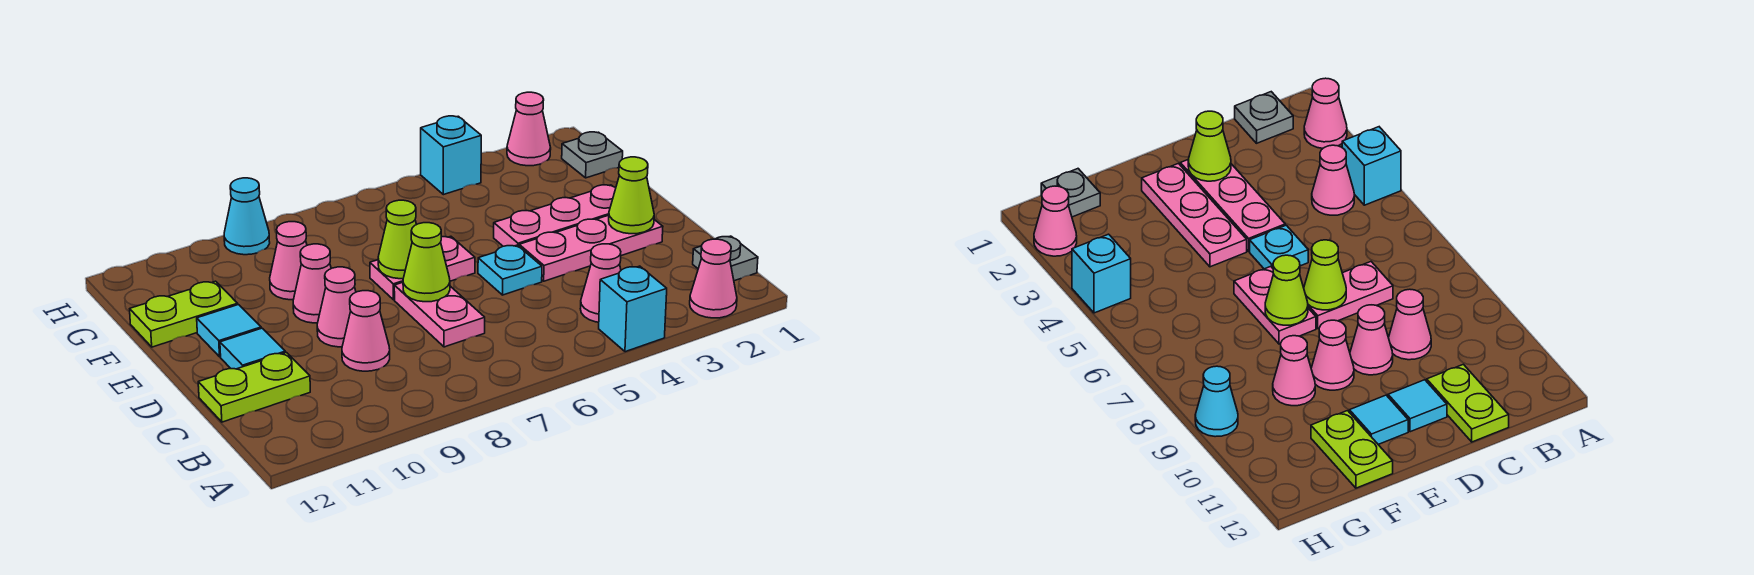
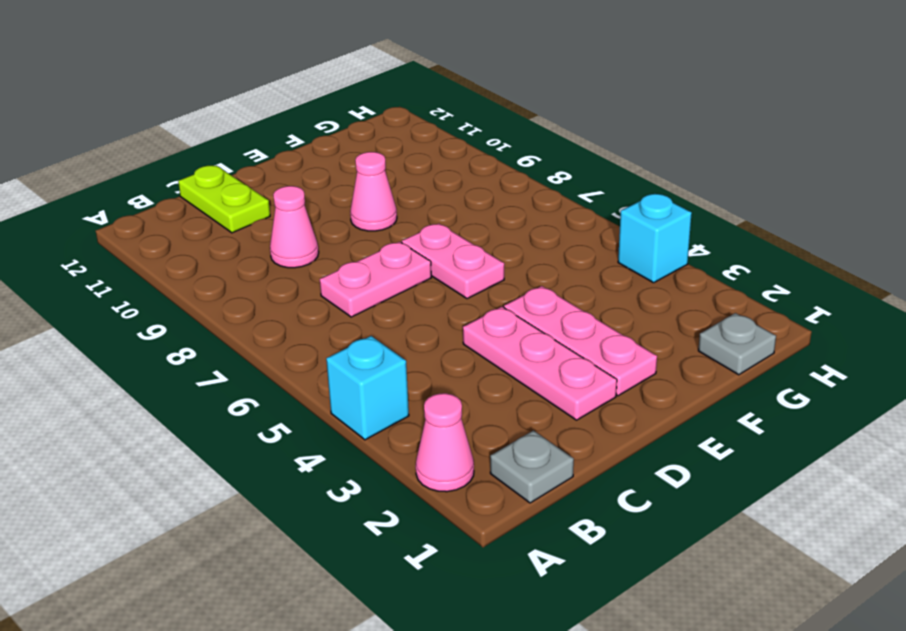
none -> pink 1x1 cone [580,244,621,322]
none -> cyan 1x1 plate [478,245,542,295]
none -> pink 1x1 cone [317,267,356,347]

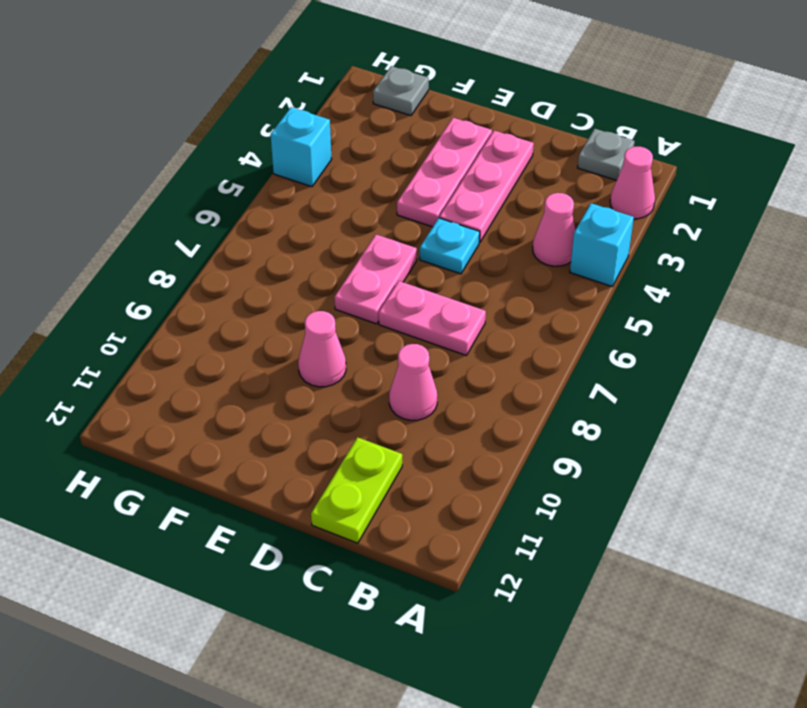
none -> pink 1x1 cone [317,267,356,347]
none -> cyan 1x1 tile [220,328,285,369]
none -> cyan 1x1 tile [197,305,261,357]

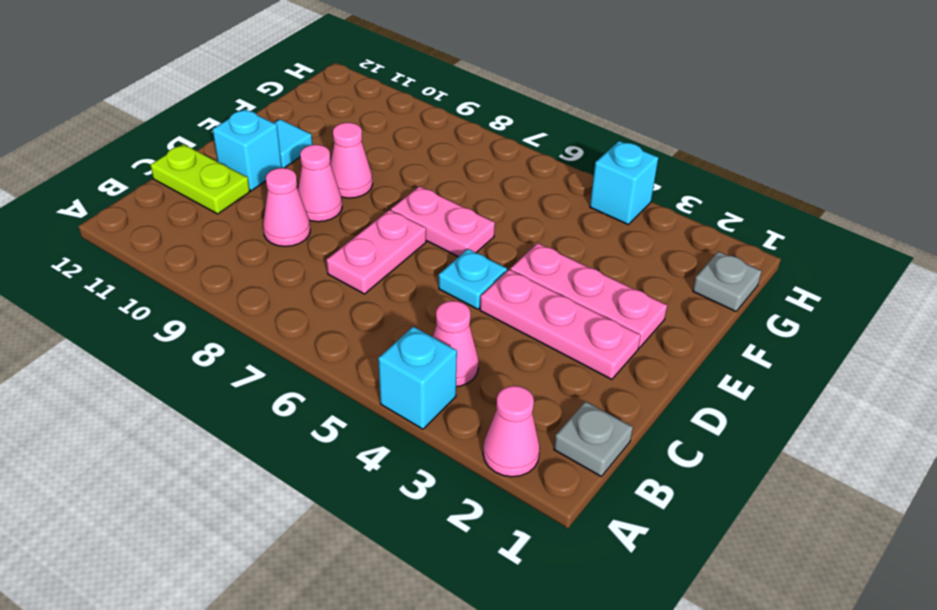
cyan 1x1 brick [213,109,282,191] -> cyan 1x1 tile [220,328,285,369]
none -> pink 1x1 cone [270,222,307,300]
none -> lime 1x2 plate [130,281,238,347]
none -> pink 1x1 cone [507,92,551,166]

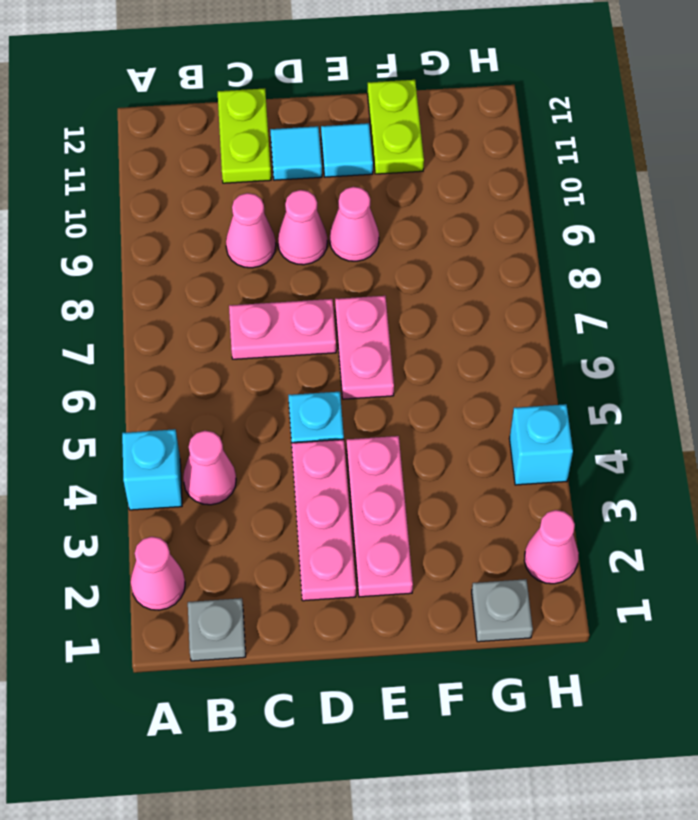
none -> pink 1x1 cone [270,222,307,300]
none -> cyan 1x1 cone [224,178,270,255]
none -> lime 1x1 cone [609,157,654,234]

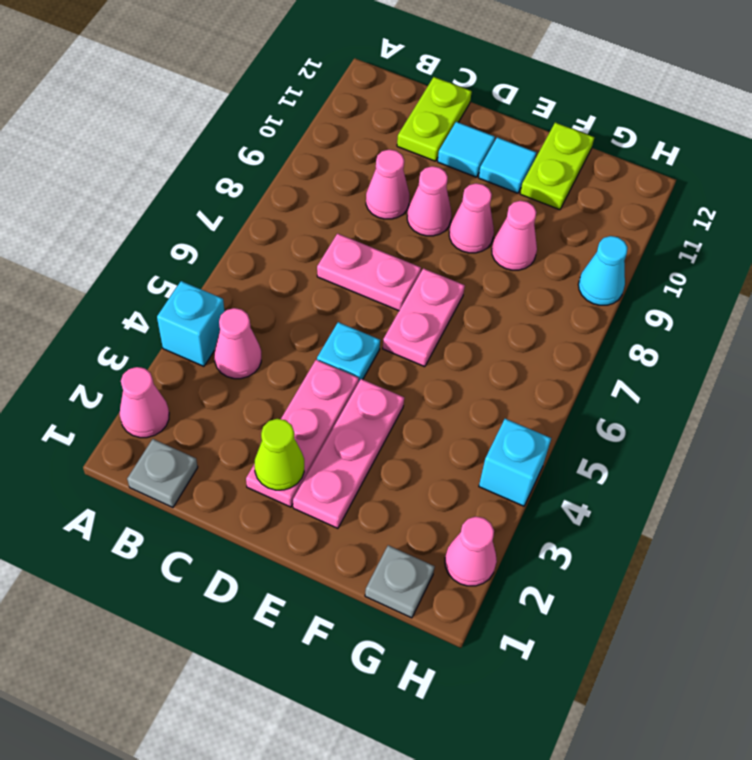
none -> lime 1x1 cone [403,223,450,302]
none -> lime 1x1 cone [378,200,416,279]

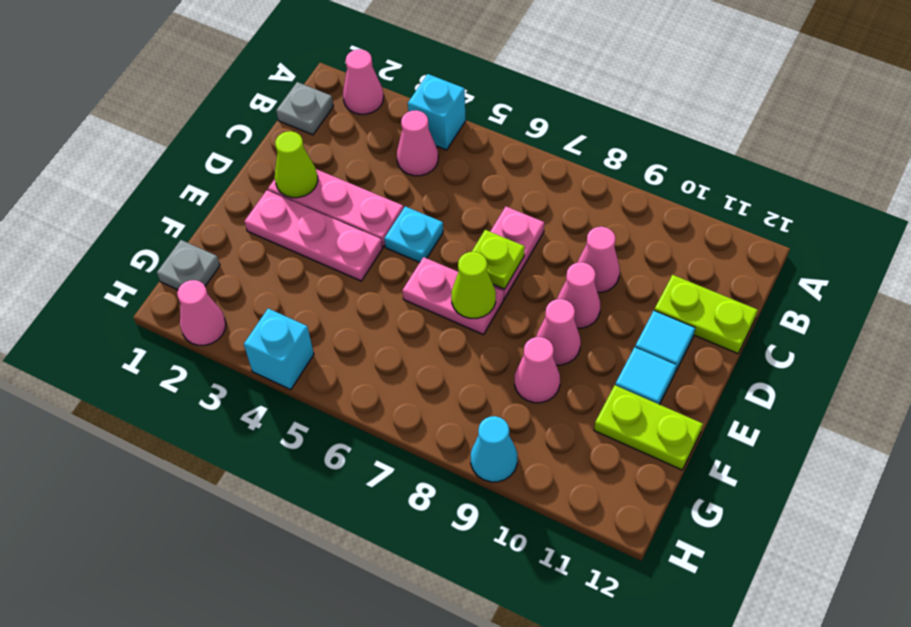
lime 1x1 plate [472,230,525,289] -> lime 1x1 cone [403,223,450,302]

